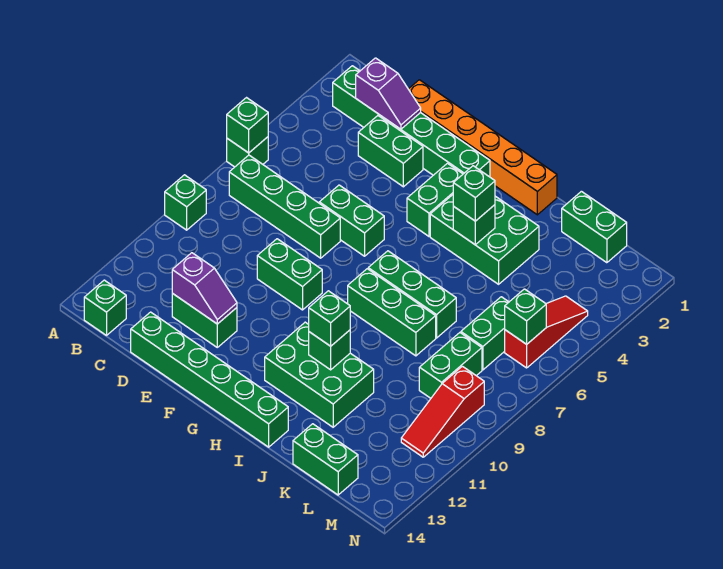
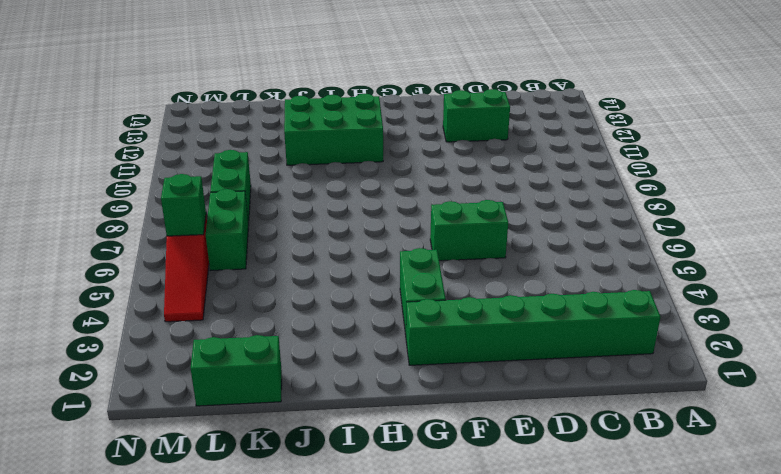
none -> green 1x1 brick [227,137,268,167]
none -> green 1x1 brick [165,175,206,230]
none -> green 1x4 brick [229,155,340,258]
none -> green 1x1 brick [84,280,126,335]

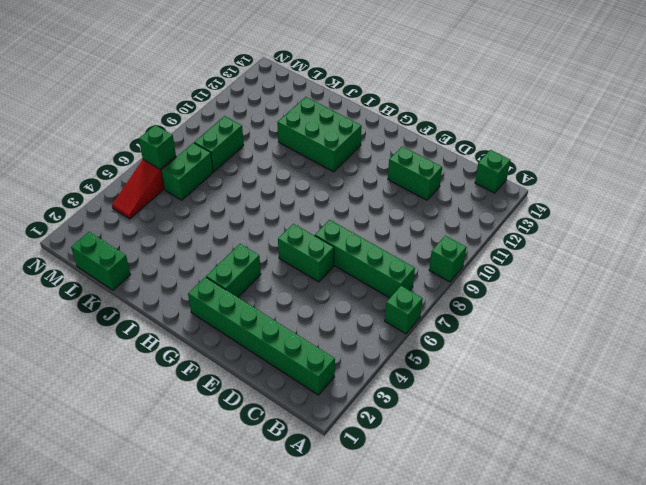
none -> orange 1x6 brick [409,80,557,215]
none -> green 1x2 brick [358,116,423,187]
none -> green 1x6 brick [131,312,288,447]
none -> green 1x2 brick [257,239,322,310]

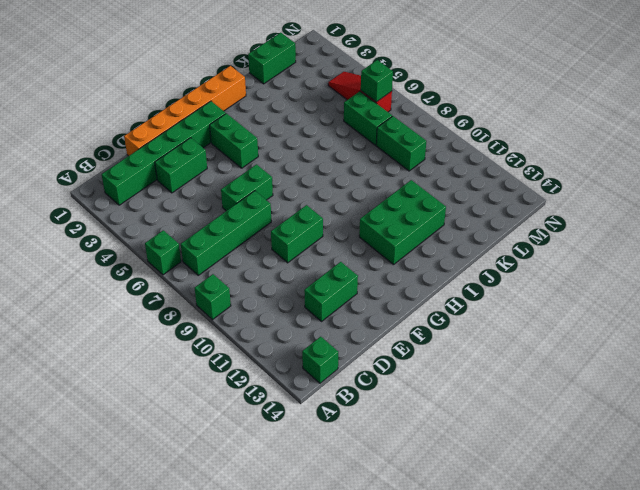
none -> green 1x6 brick [131,312,288,447]
none -> green 2x3 brick [430,195,539,284]
none -> green 1x3 brick [368,251,456,338]
none -> green 1x3 brick [348,269,436,356]

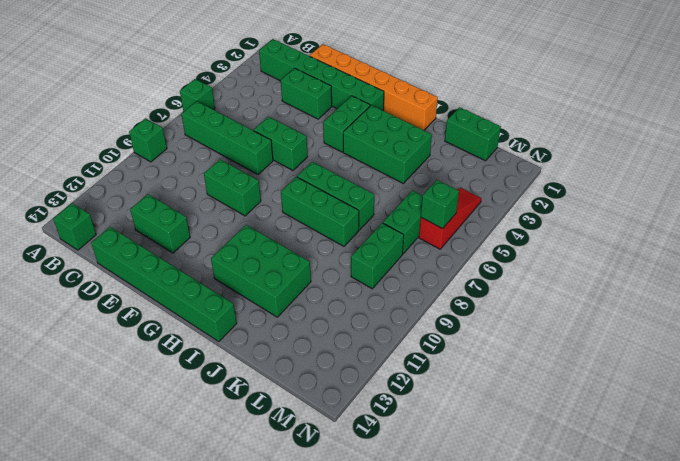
none -> green 1x2 brick [293,424,358,495]
none -> red 1x3 slope [401,366,484,457]
none -> green 1x1 brick [227,98,268,153]
none -> purple 1x2 slope [356,58,421,129]

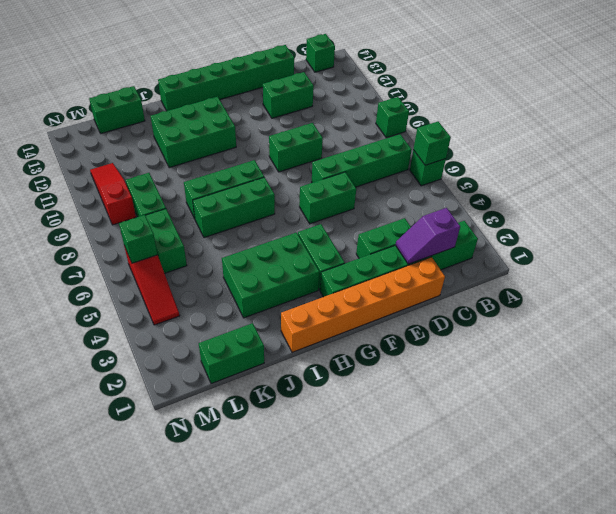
none -> purple 1x2 slope [172,253,237,324]
none -> green 1x1 brick [453,205,495,245]
none -> green 1x1 brick [309,330,350,370]
none -> green 1x1 brick [453,166,495,221]

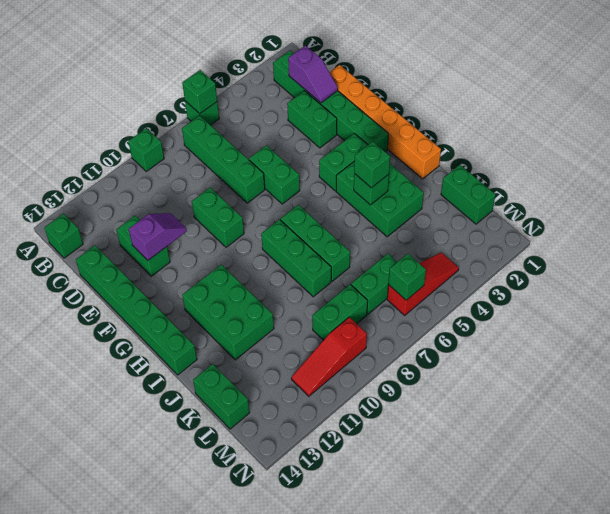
purple 1x2 slope [129,213,187,260] -> purple 1x2 slope turned to [172,253,237,324]
none -> green 1x1 brick [309,330,350,370]
none -> green 1x1 brick [309,291,350,346]

